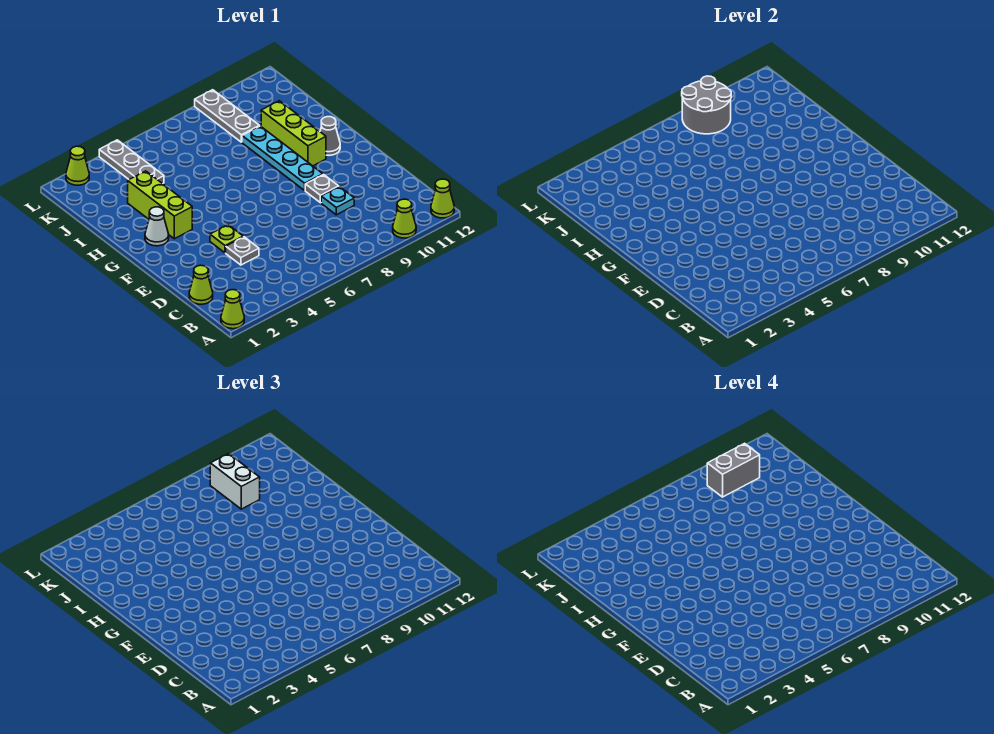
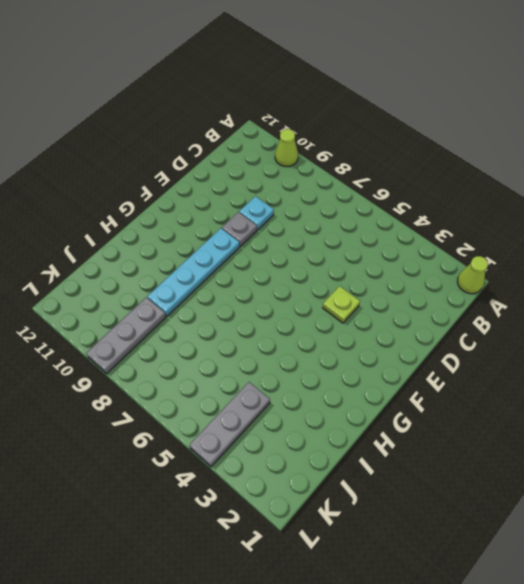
none -> lime 1x1 cone [431,179,454,218]
none -> lime 1x1 cone [189,265,213,304]
none -> grey 1x1 plate [226,237,259,265]

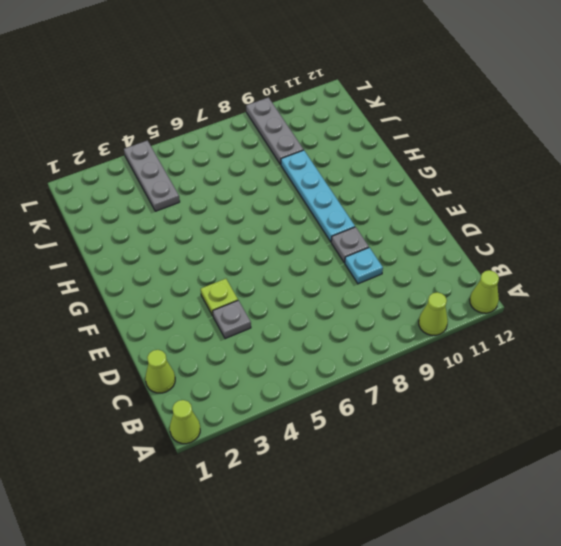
none -> white 1x1 cone [145,207,169,246]
none -> lime 1x3 brick [128,171,192,239]
none -> lime 1x3 brick [261,101,326,166]

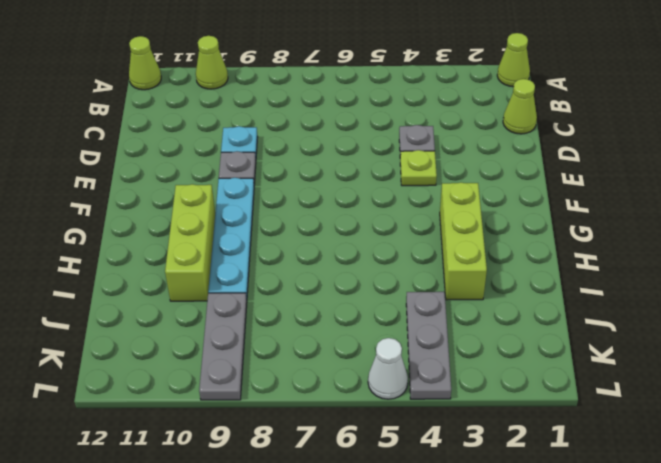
white 1x1 cone [368,338,408,399] -> white 1x1 cone moved to [145,207,169,246]
none -> grey 1x1 cone [320,117,340,155]
none -> lime 1x1 cone [66,146,89,185]
none -> grey 2x2 round brick [682,76,731,134]

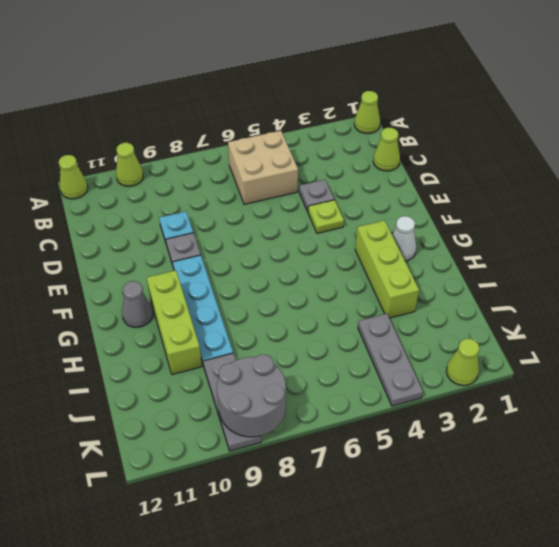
tan 2x2 brick [228,131,298,204] -> none
none -> white 1x2 brick [210,454,260,509]
none -> grey 1x2 brick [707,443,760,497]

